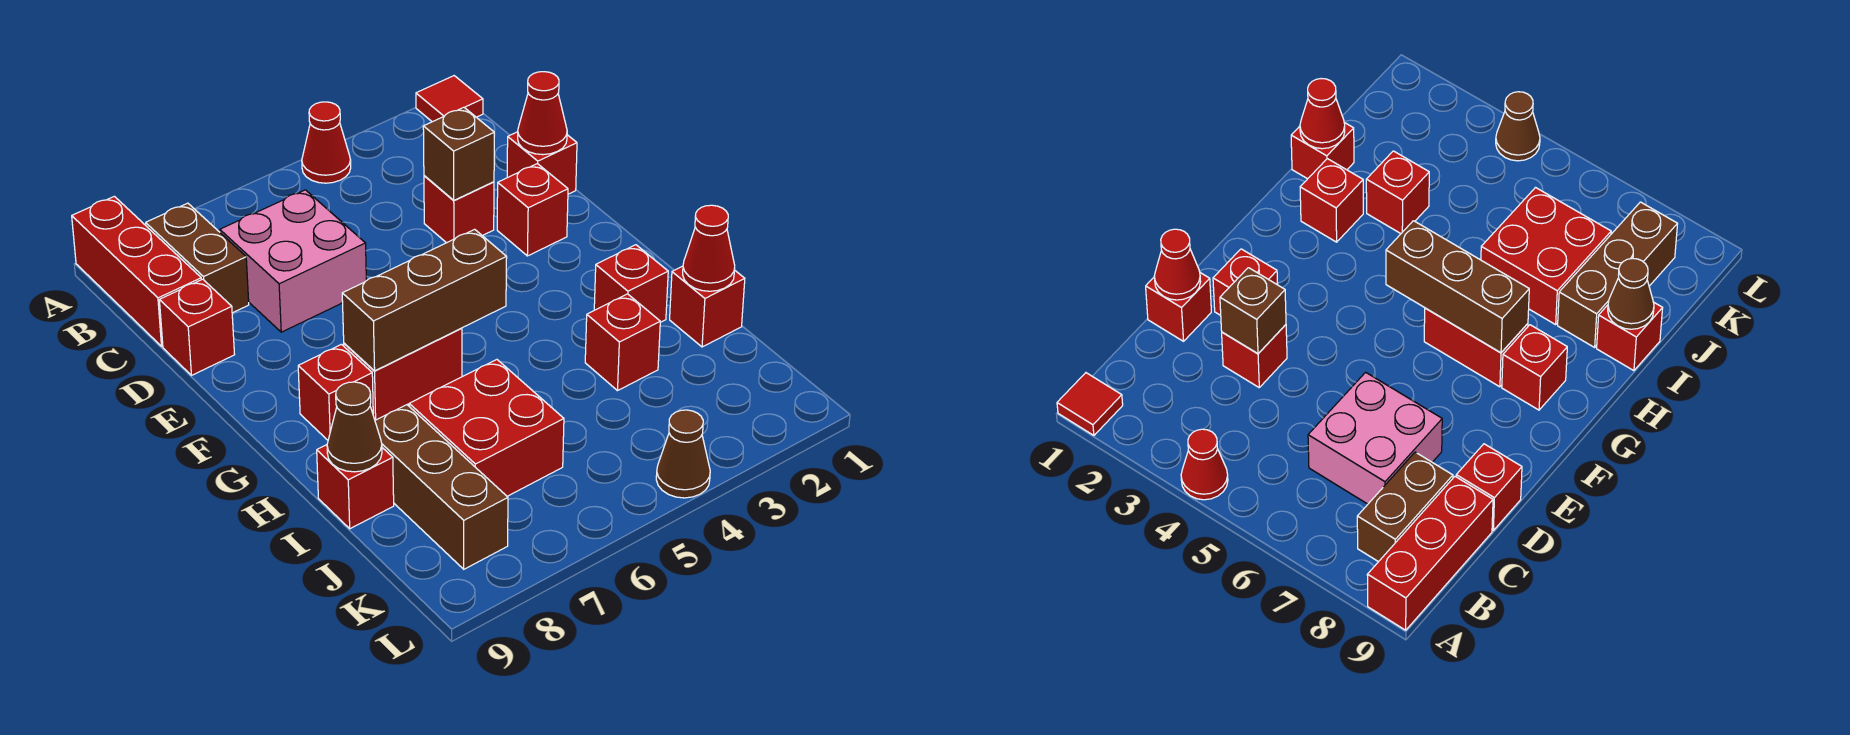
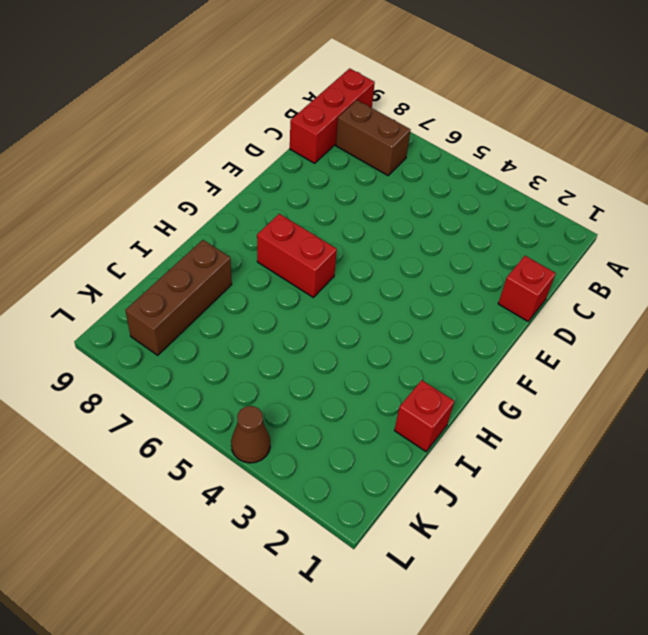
brown 1x2 brick [336,100,411,175] -> brown 1x2 brick turned to [146,203,249,313]
none -> red 1x1 tile [416,76,483,122]
none -> red 1x1 cone [302,102,351,183]
none -> pink 2x2 brick [220,190,366,332]

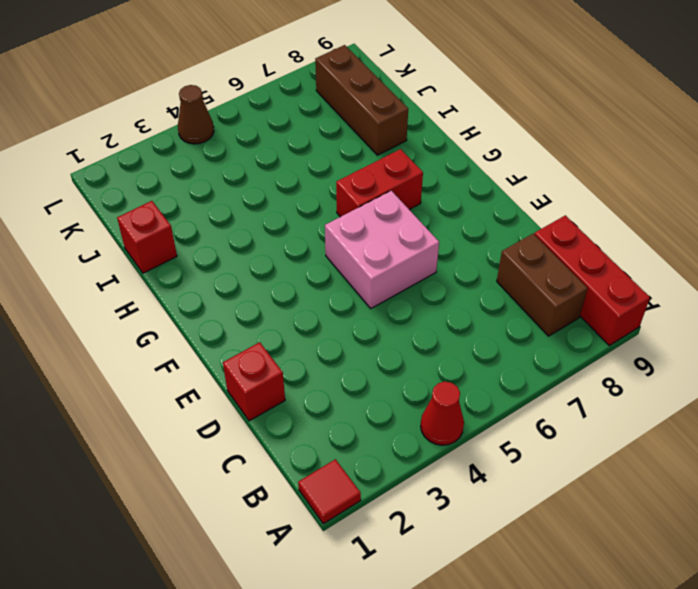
pink 2x2 brick [325,191,439,308] -> pink 2x2 brick moved to [220,190,366,332]
none -> red 1x1 brick [424,176,494,243]
none -> red 1x1 brick [159,279,235,375]
none -> red 1x1 brick [497,164,568,256]

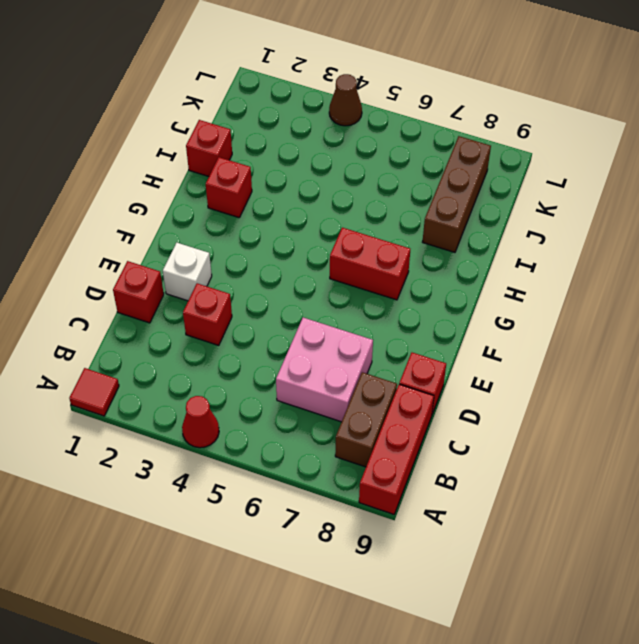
white 1x1 brick [163,243,212,301] -> red 1x1 brick [497,164,568,256]
none -> red 1x1 brick [298,344,373,440]
none -> red 1x1 brick [585,294,660,391]
none -> red 2x2 brick [409,360,564,496]

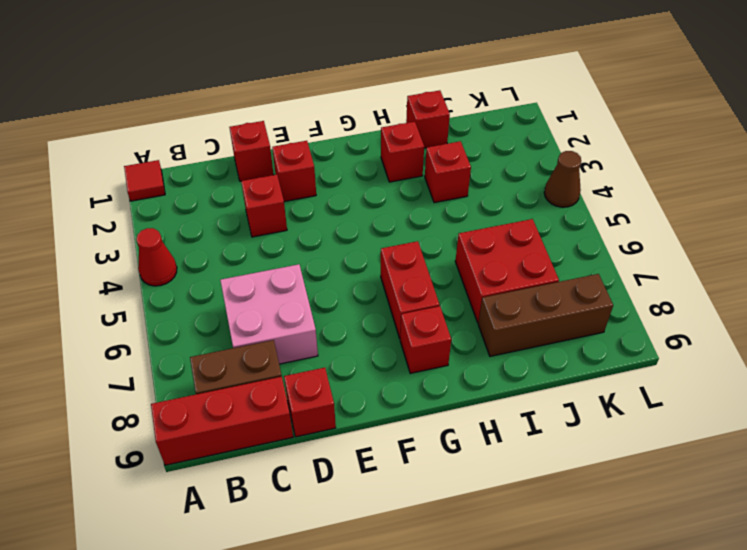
none -> red 1x1 brick [317,445,394,529]
none -> red 1x1 cone [518,72,567,155]
none -> brown 1x1 brick [423,107,494,200]

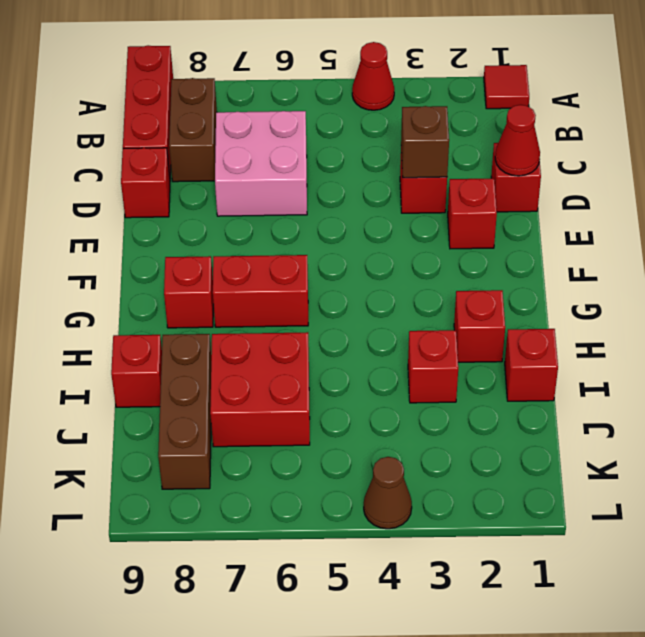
none -> brown 1x3 brick [342,229,507,371]
none -> red 1x1 cone [683,205,735,291]
none -> brown 1x1 cone [327,382,382,472]

